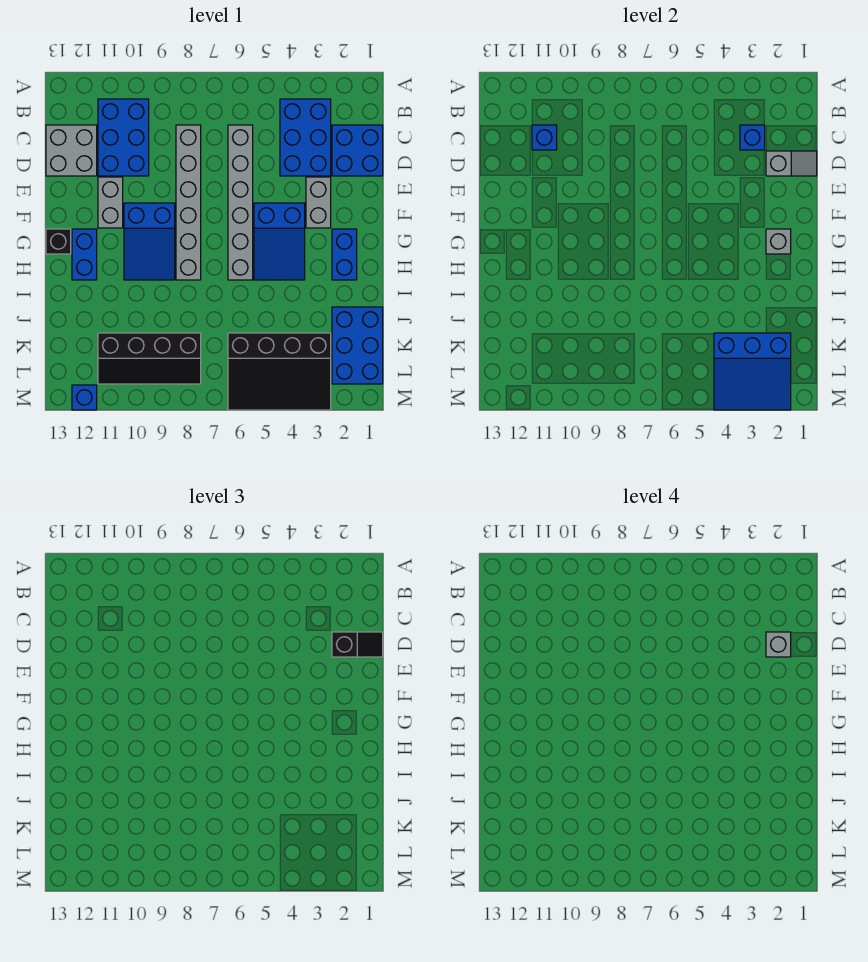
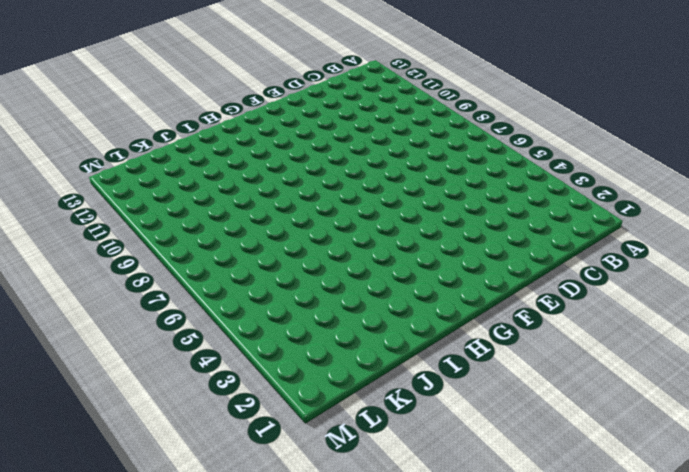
none -> blue 2x3 brick [280,99,331,176]
none -> blue 2x3 brick [98,99,149,176]
none -> blue 2x2 brick [332,125,383,176]

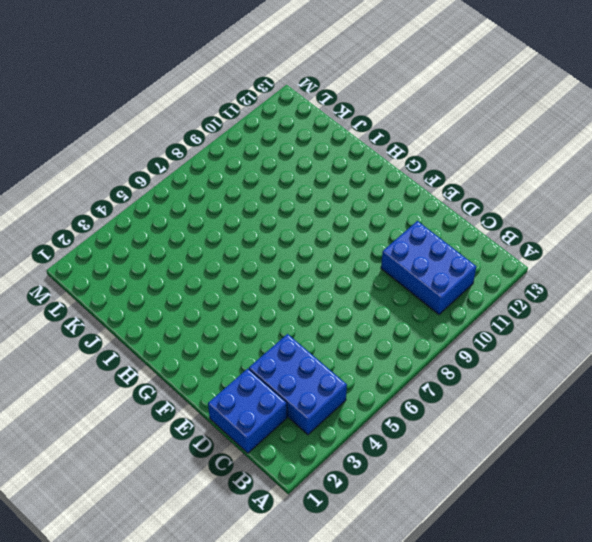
none -> grey 1x6 brick [228,125,253,280]
none -> grey 1x6 brick [176,125,201,280]
none -> grey 2x2 brick [46,125,97,176]

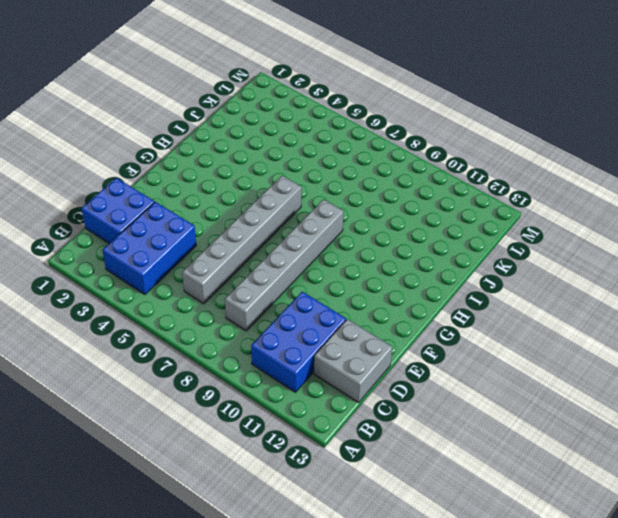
none -> grey 1x2 brick [306,177,331,228]
none -> grey 1x2 brick [98,177,123,228]
none -> blue 2x3 slope [254,203,305,280]

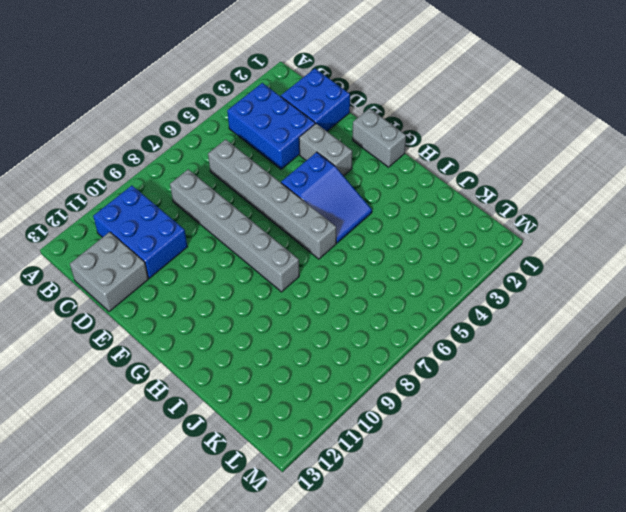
grey 1x2 brick [353,108,406,167] -> grey 1x2 brick moved to [98,177,123,228]
none -> blue 2x3 slope [124,203,175,280]
none -> blue 1x2 brick [332,229,357,280]
none -> blue 1x2 brick [72,229,97,280]

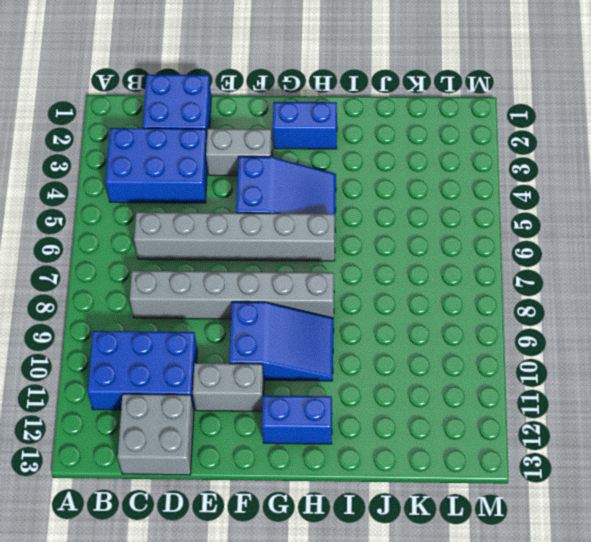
none -> black 1x1 brick [46,229,71,254]
none -> blue 2x3 brick [332,307,383,384]
none -> black 3x4 slope [228,333,331,410]

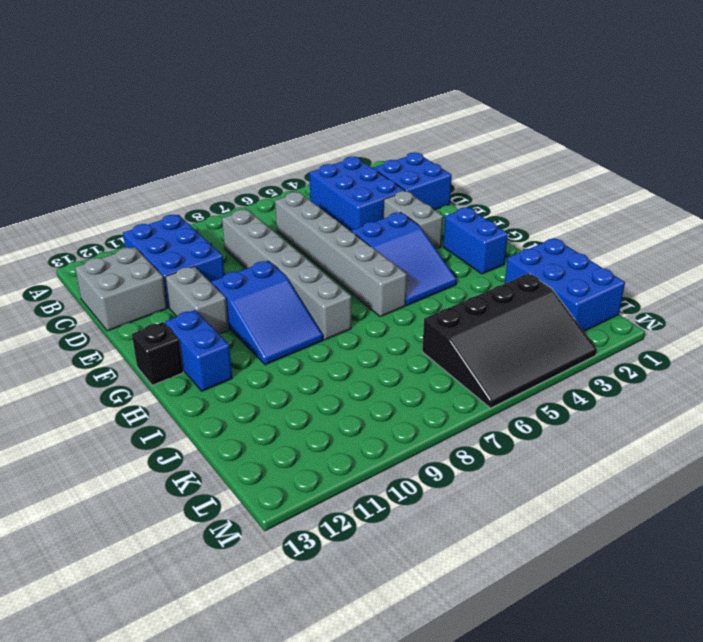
none -> black 2x4 slope [98,333,201,384]
none -> blue 1x1 brick [72,385,97,410]
none -> blue 1x1 brick [740,125,765,150]

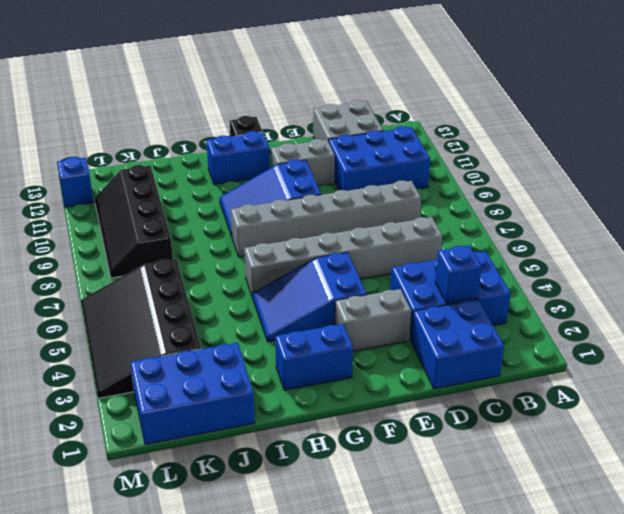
none -> blue 1x1 brick [532,125,557,150]
none -> grey 1x2 slope [766,151,817,176]
none -> grey 1x1 brick [766,229,791,254]

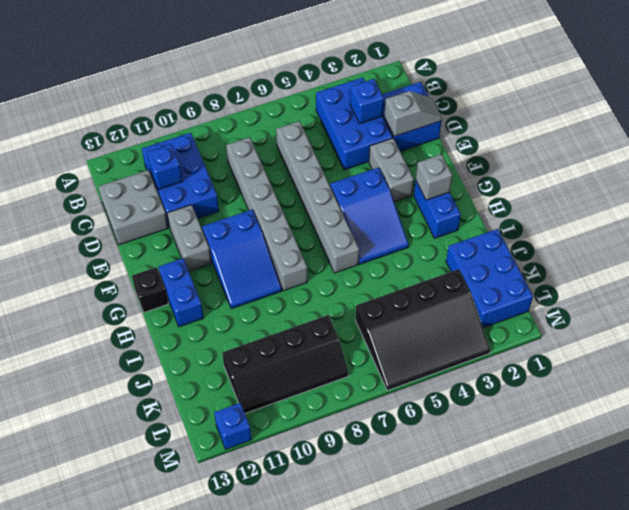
none -> blue 3x3 slope [714,333,791,410]
none -> black 1x2 slope [332,632,383,657]
none -> grey 1x1 brick [766,632,791,657]

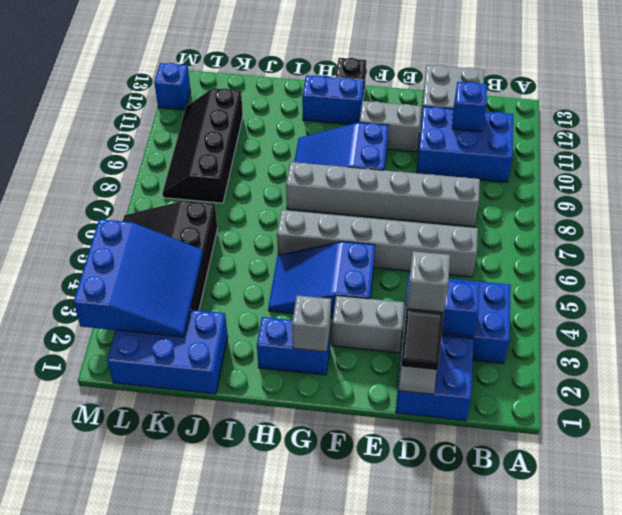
blue 3x3 slope [73,219,203,337] -> blue 3x3 slope turned to [714,333,791,410]

